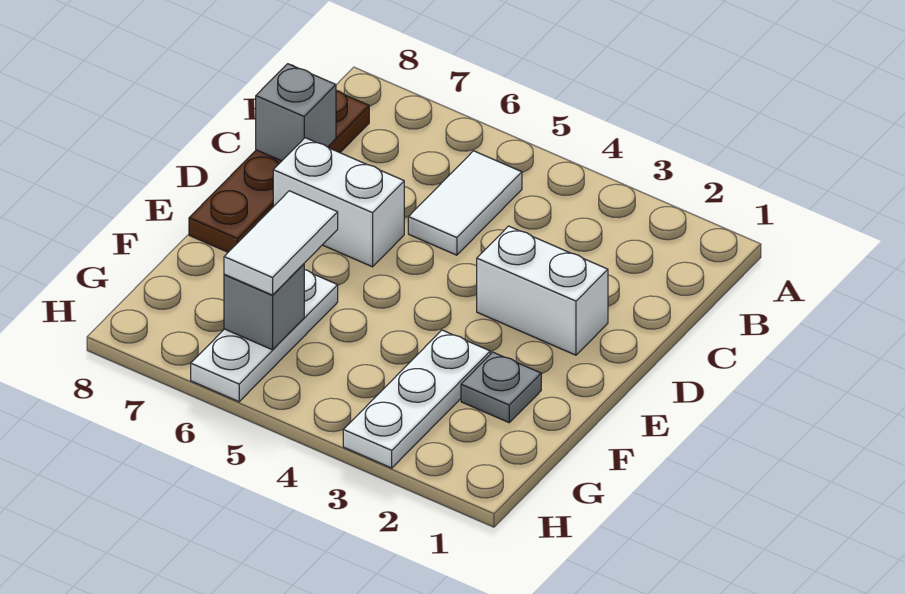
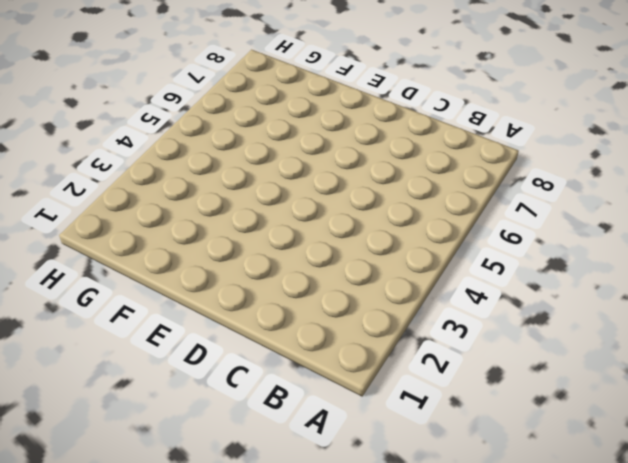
none -> white 1x2 tile [408,151,522,255]
none -> brown 1x4 plate [189,90,369,252]

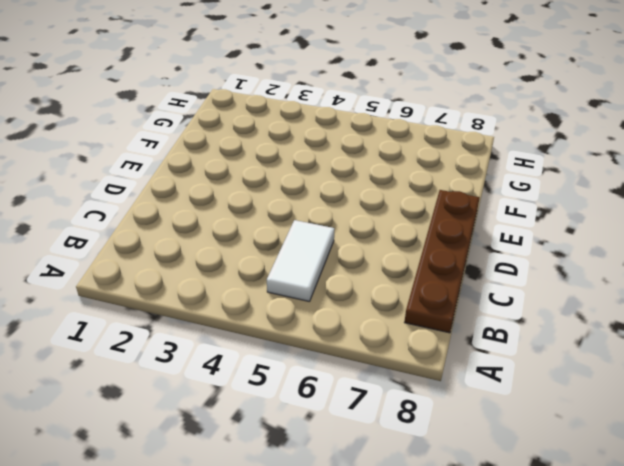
none -> white 1x2 brick [477,226,608,355]
none -> white 1x2 brick [273,138,404,267]

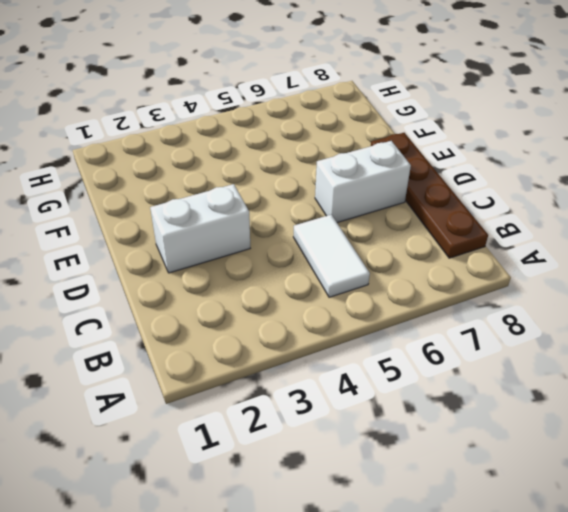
none -> grey 1x1 plate [461,352,541,423]
none -> white 1x3 plate [343,330,490,468]

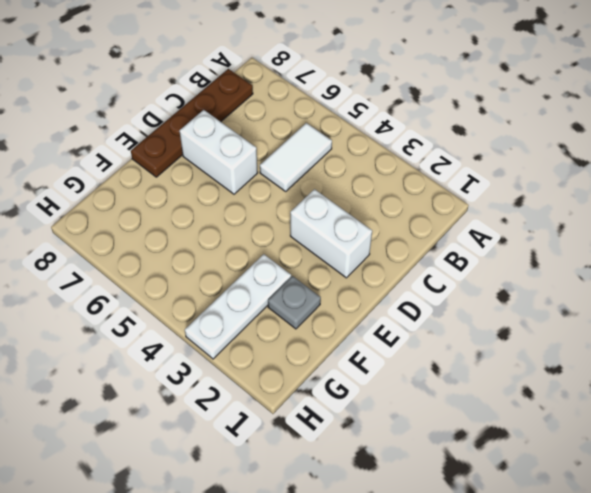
none -> white 1x3 plate [191,270,338,402]
none -> grey 1x1 brick [256,64,336,161]

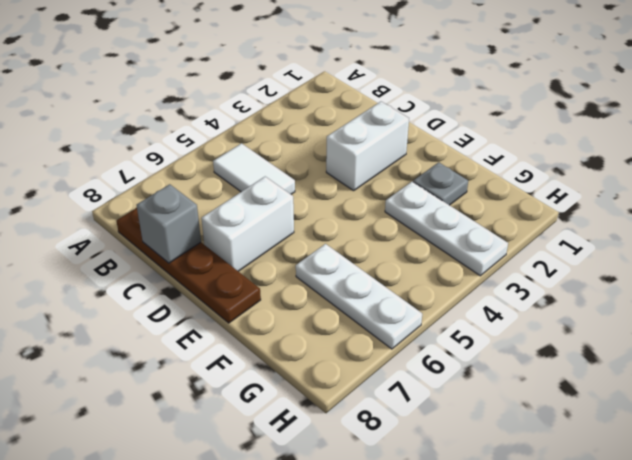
none -> grey 1x1 brick [224,264,304,350]
none -> white 1x2 tile [224,191,338,295]

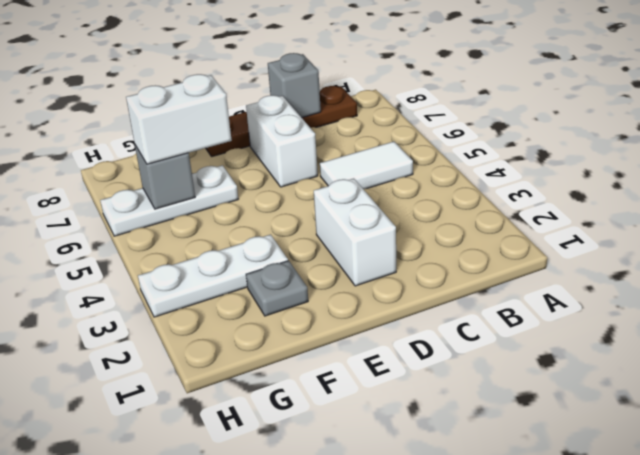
white 1x2 brick [126,74,232,164] -> white 1x2 tile [224,191,338,295]

